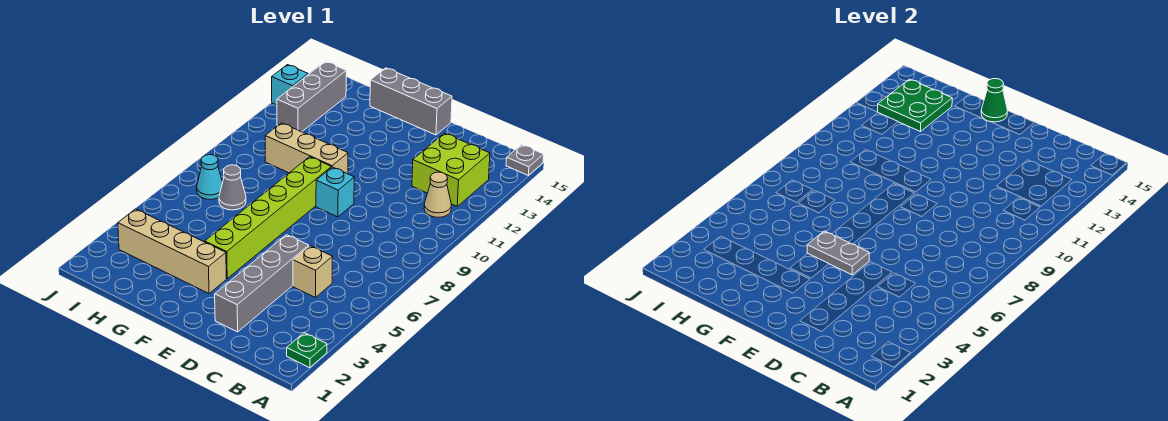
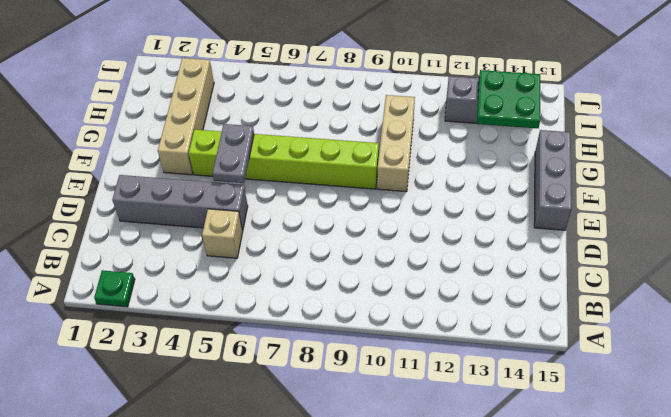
none -> grey 1x1 plate [506,145,544,175]
none -> tan 1x1 cone [424,172,451,217]
none -> lime 2x2 brick [412,133,490,206]

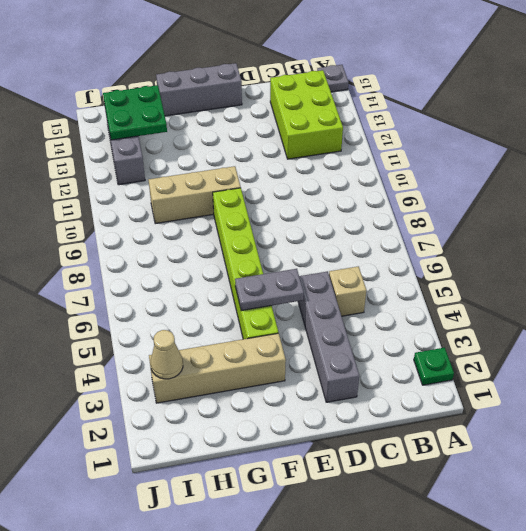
lime 2x3 brick [270,70,343,159] -> lime 2x2 brick [412,133,490,206]
tan 1x1 cone [151,330,183,379] -> tan 1x1 cone moved to [424,172,451,217]
none -> cyan 1x1 brick [316,167,354,217]
none -> grey 1x1 cone [219,165,246,210]
none -> cyan 1x1 cone [197,155,223,200]

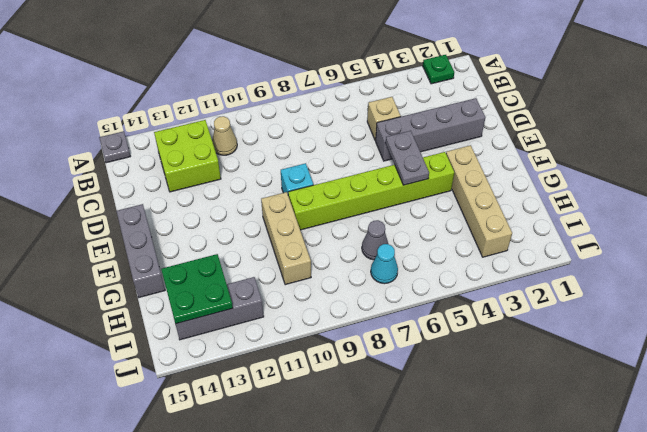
none -> cyan 1x1 brick [272,65,308,105]
none -> green 1x1 cone [981,79,1008,122]

